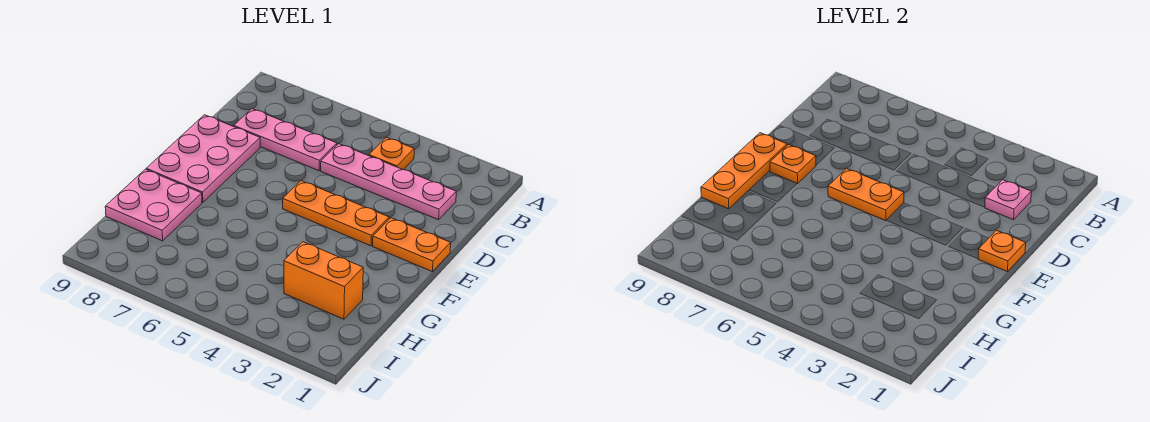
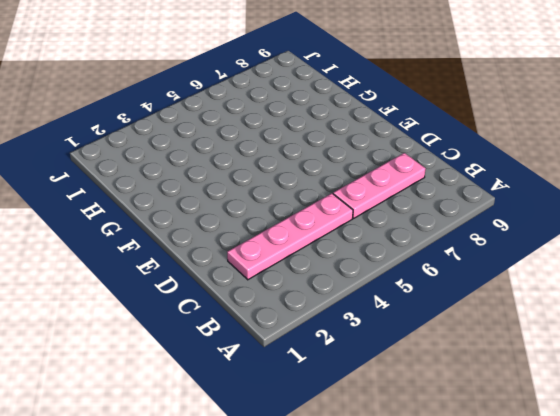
none -> orange 1x1 plate [369,137,414,170]
none -> pink 2x3 plate [146,115,260,202]
none -> orange 1x2 plate [373,218,451,272]

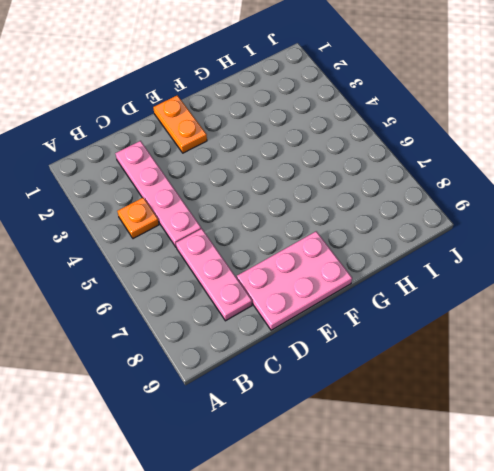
none -> orange 1x3 plate [283,181,389,246]
none -> pink 2x2 plate [105,169,202,241]
none -> orange 1x2 brick [284,242,363,319]

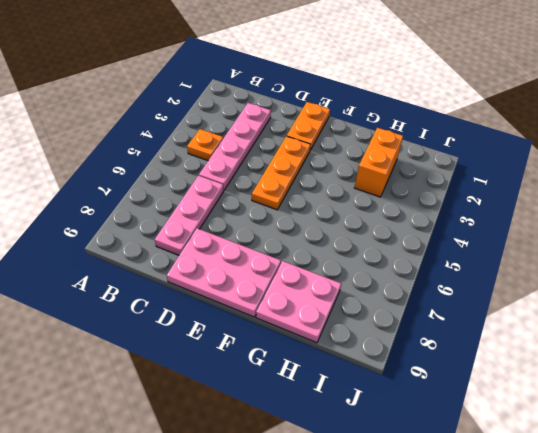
none -> pink 1x1 plate [985,180,1031,220]
none -> orange 1x1 plate [978,230,1026,272]
none -> orange 1x2 plate [828,168,904,221]

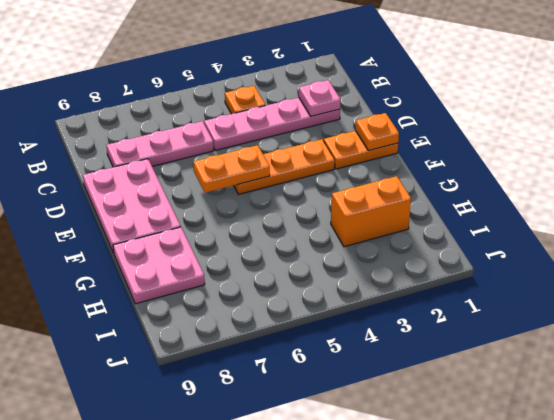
none -> orange 1x1 plate [770,144,816,184]
none -> orange 1x3 plate [701,133,787,209]

